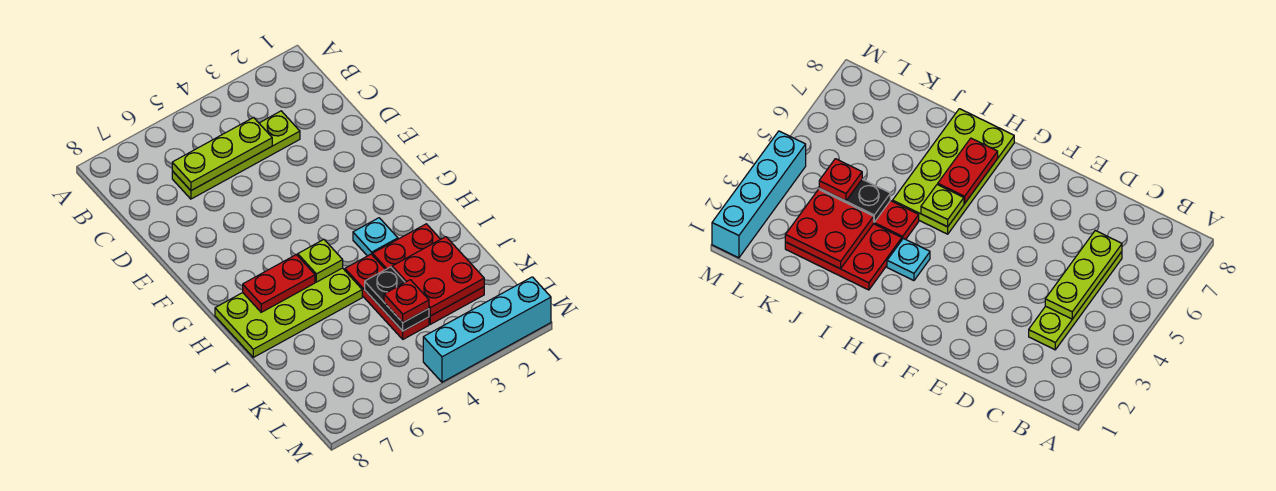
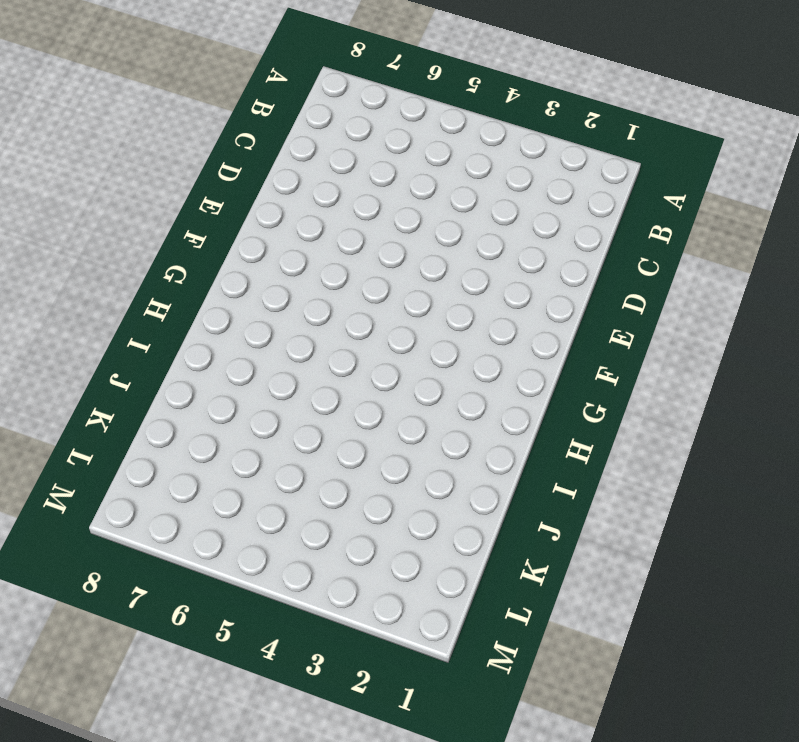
none -> lime 1x4 plate [172,111,300,199]
none -> cyan 1x1 plate [353,218,398,256]
none -> lime 2x4 plate [215,268,362,357]

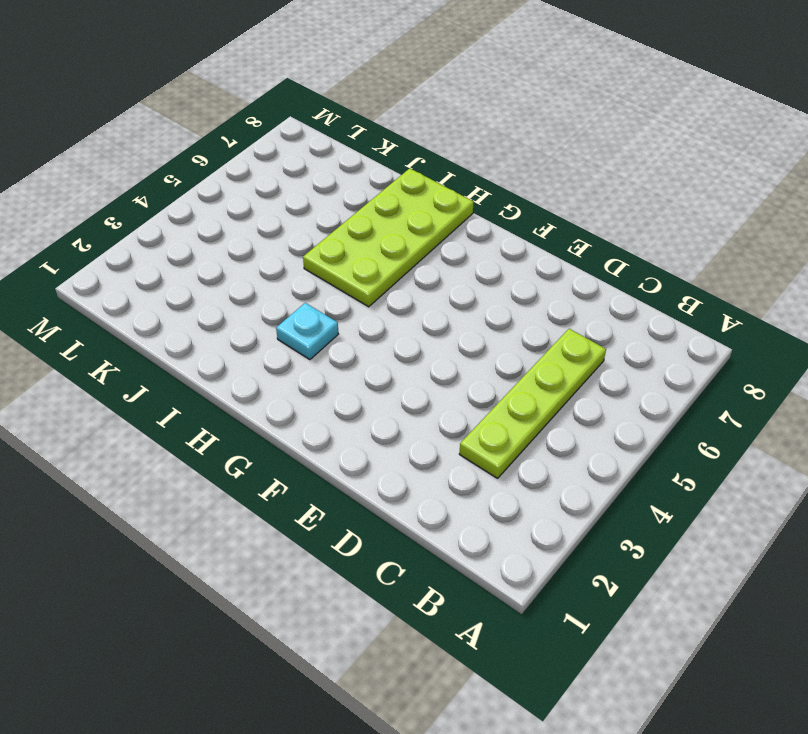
none -> red 2x3 plate [373,224,484,324]
none -> red 1x3 plate [345,254,429,339]
none -> cyan 1x4 brick [423,277,551,382]

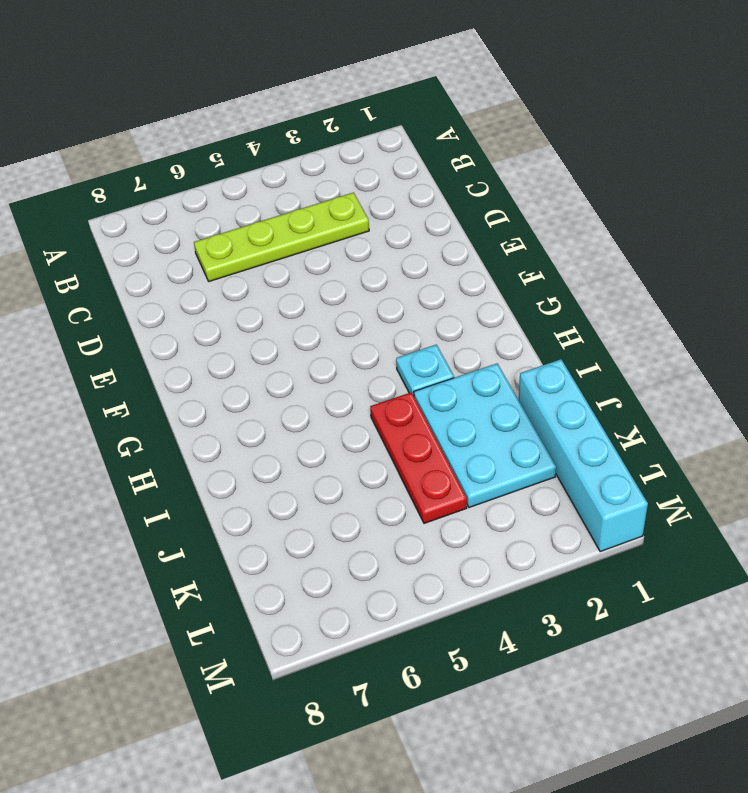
cyan 2x3 plate [414,364,556,508] -> red 2x3 plate [373,224,484,324]
cyan 1x4 brick [519,359,648,552] -> cyan 1x4 brick turned to [423,277,551,382]
none -> lime 2x4 plate [215,268,362,357]
none -> lime 1x3 plate [172,118,272,191]
none -> lime 1x1 plate [297,240,343,282]

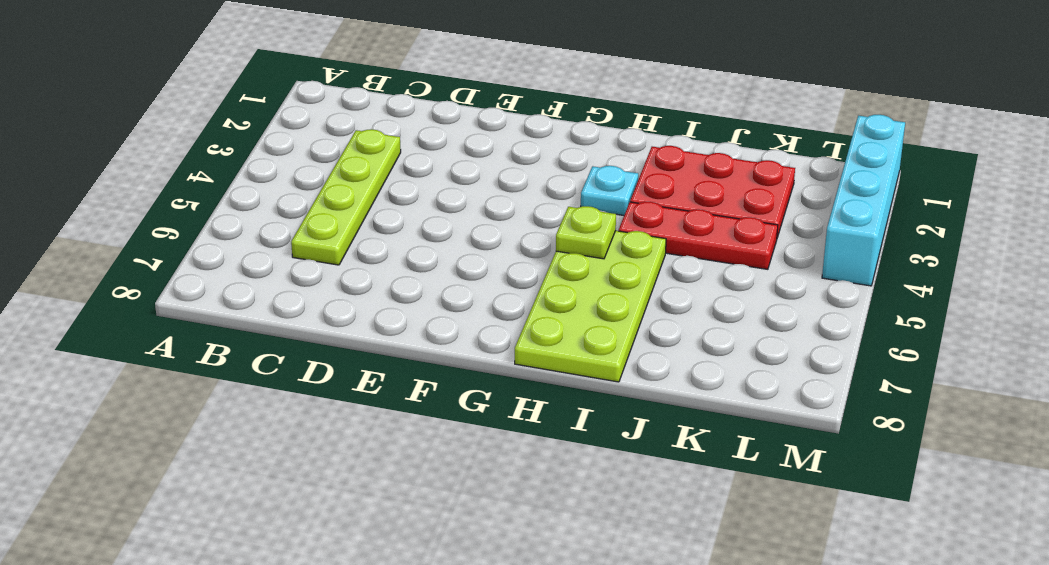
none -> lime 1x3 plate [172,118,272,191]
none -> red 1x2 plate [243,255,315,312]
none -> red 2x2 plate [392,237,484,316]

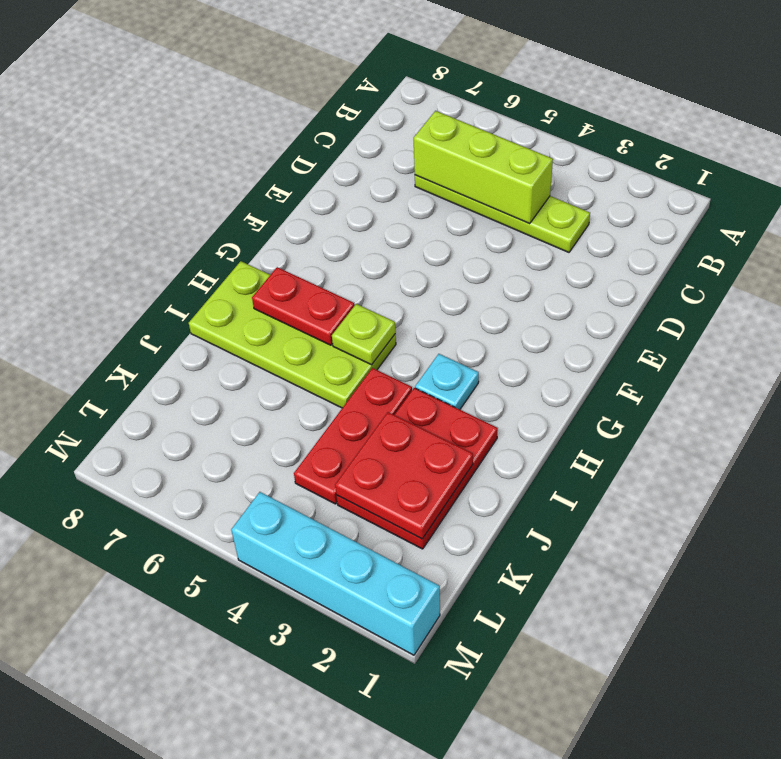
lime 1x3 brick [414,111,553,224] -> lime 1x3 plate [172,118,272,191]
none -> black 1x2 plate [365,267,429,331]
none -> red 1x1 plate [384,280,429,322]

